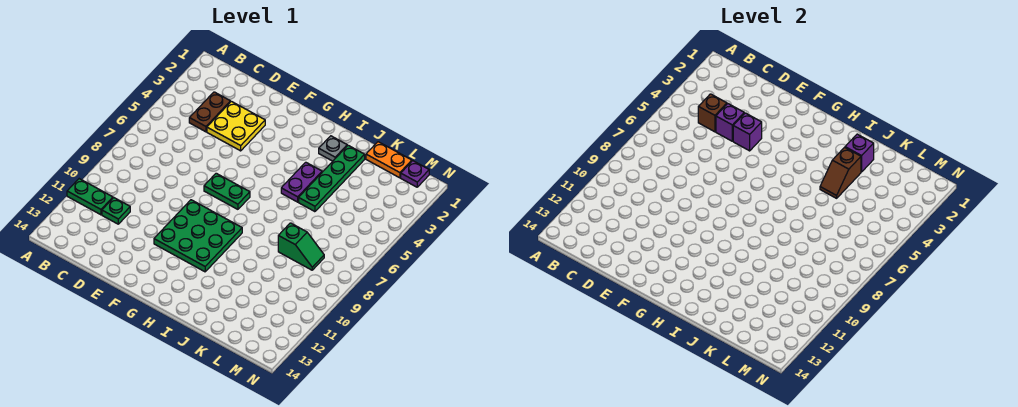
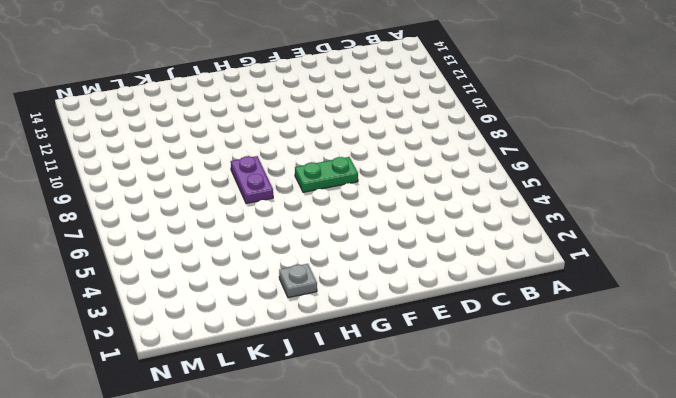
purple 1x2 plate [231,156,273,203] -> purple 1x2 plate moved to [281,162,322,202]
none -> green 1x2 plate [67,179,113,215]
none -> brown 1x2 plate [189,92,230,132]
none -> green 1x1 plate [102,198,130,224]

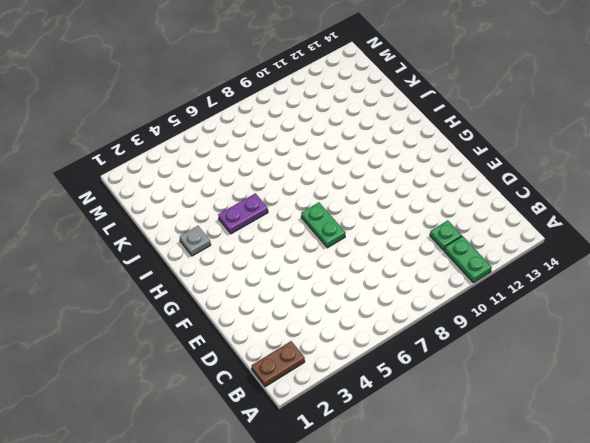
brown 1x2 plate [252,341,305,387] -> brown 1x2 plate moved to [189,92,230,132]
none -> yellow 2x2 plate [207,101,265,151]
none -> green 3x3 plate [154,200,242,272]
none -> green 1x4 plate [299,145,365,212]

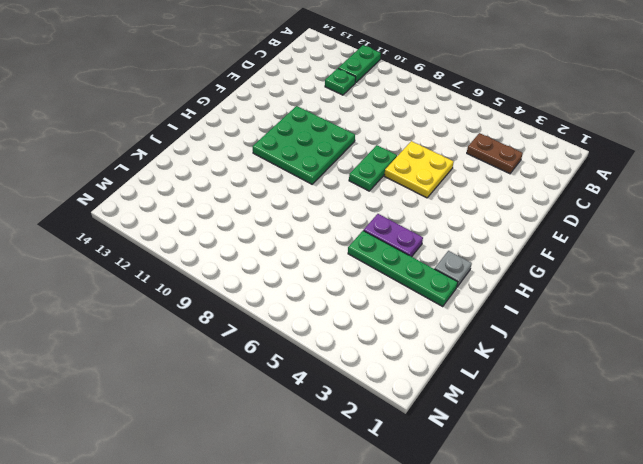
yellow 2x2 plate [384,141,454,198] -> yellow 2x2 plate moved to [207,101,265,151]
none -> orange 1x2 plate [366,142,412,178]
none -> green 1x2 slope [278,223,324,270]
none -> purple 1x1 plate [401,161,429,187]

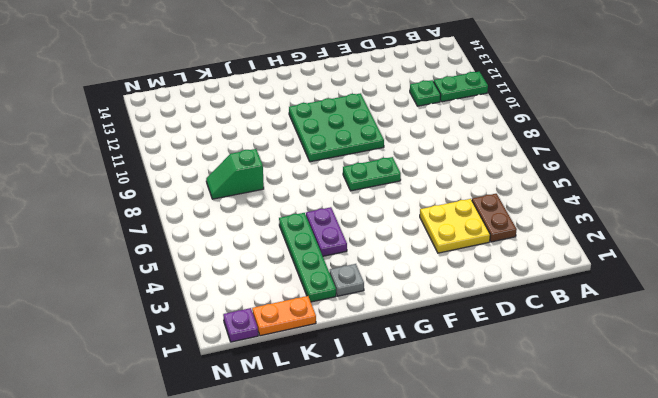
none -> brown 1x1 brick [698,94,727,132]
none -> purple 1x1 brick [716,104,744,141]
none -> purple 1x1 brick [733,113,762,151]

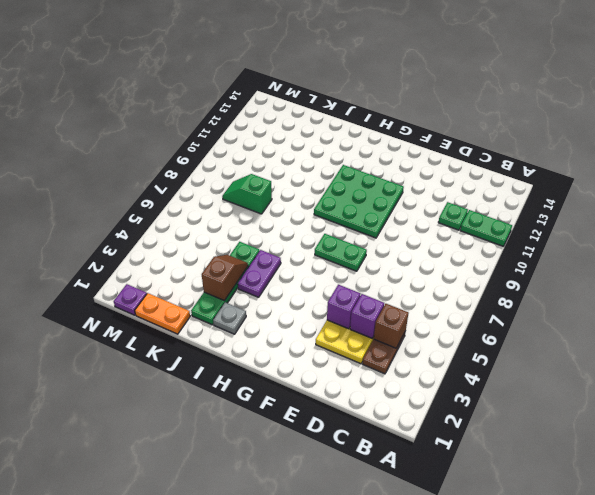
none -> purple 1x1 brick [845,134,874,172]

